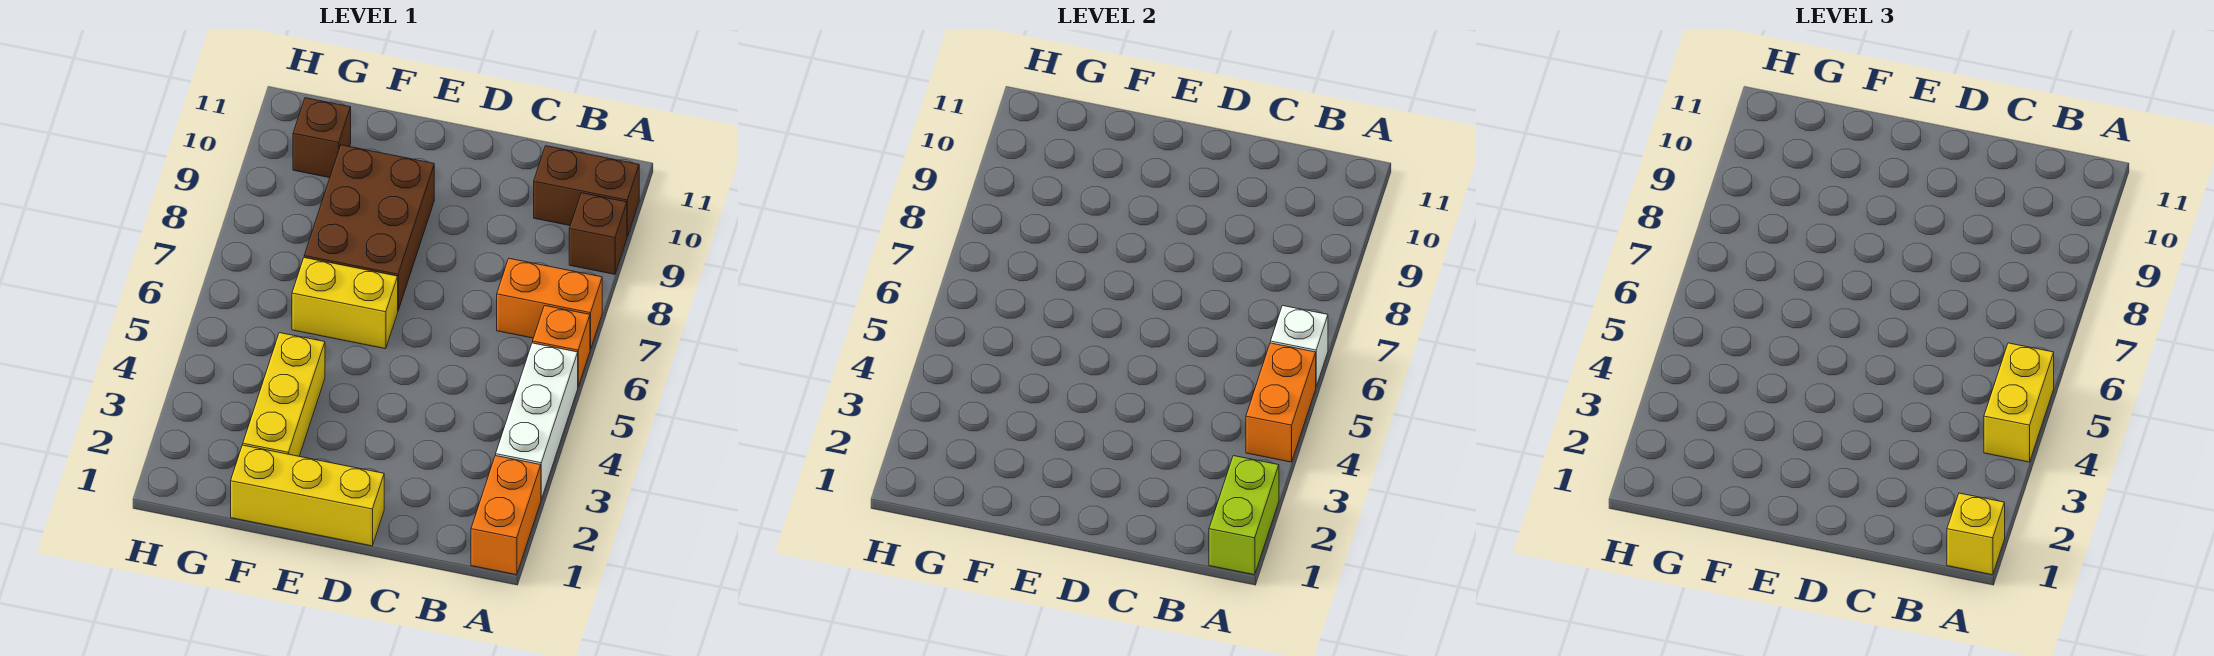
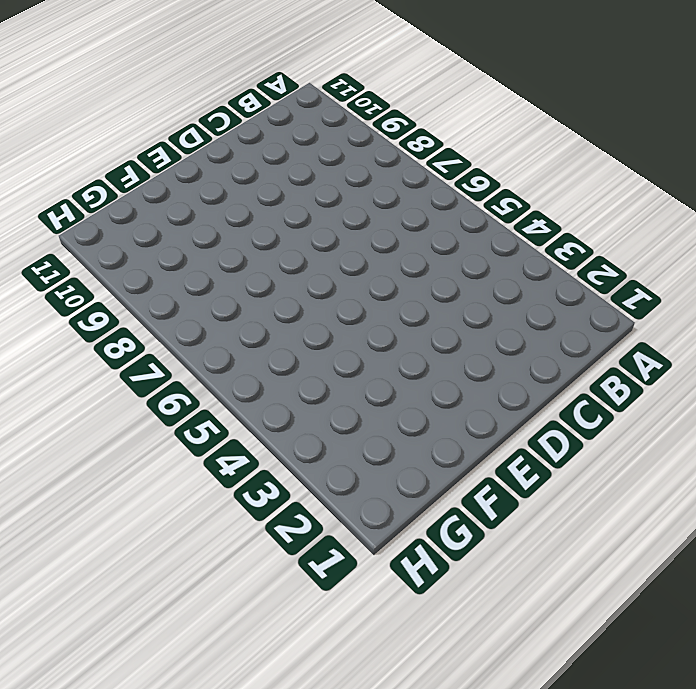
none -> orange 1x2 brick [471,456,541,575]
none -> white 1x3 brick [496,343,578,499]
none -> orange 1x1 brick [533,306,590,386]

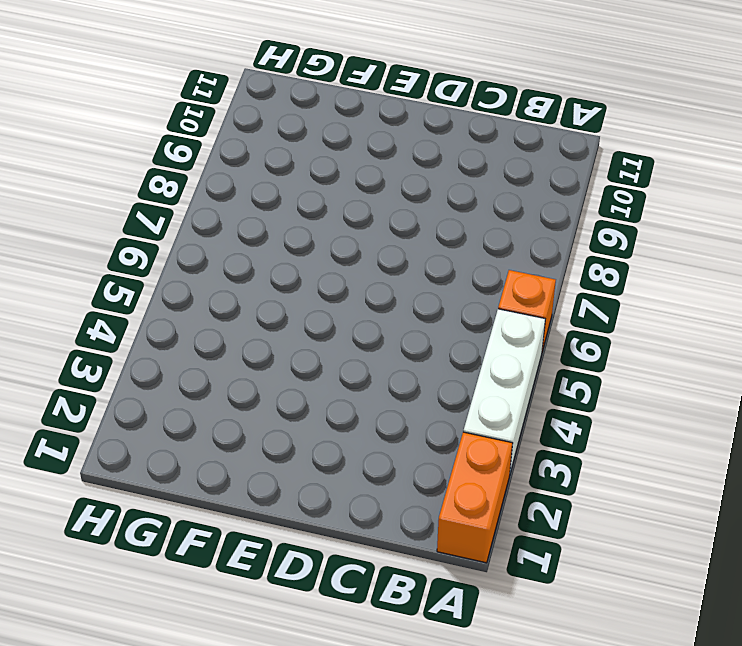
none -> orange 1x2 brick [497,258,602,349]
none -> brown 1x1 brick [569,193,627,274]
none -> brown 1x2 brick [534,146,639,237]

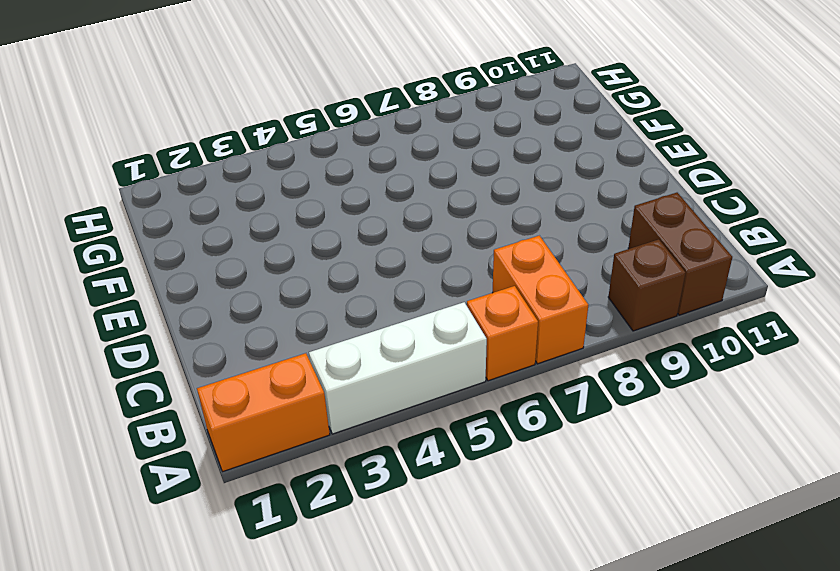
none -> yellow 1x3 brick [231,445,384,546]
none -> yellow 1x2 brick [292,258,398,349]
none -> brown 2x3 brick [304,145,434,310]

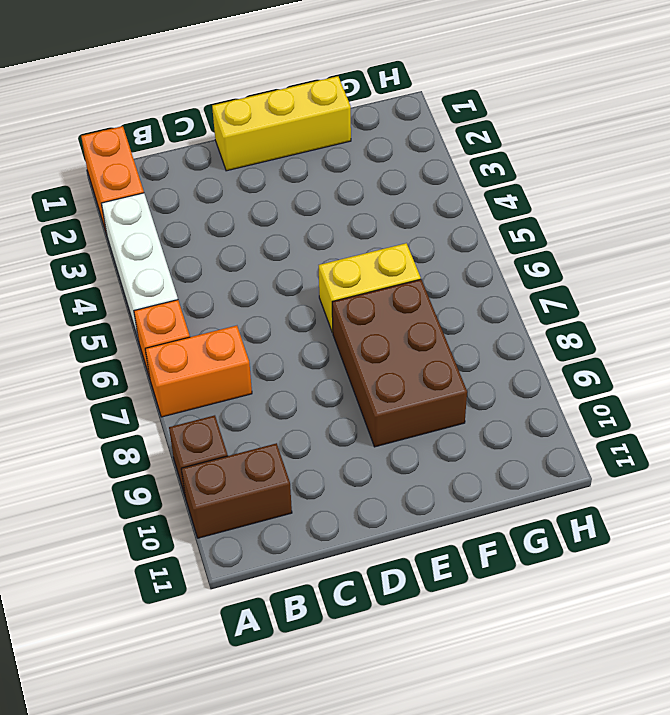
none -> yellow 1x3 brick [243,333,325,456]
none -> brown 1x1 brick [293,98,351,178]
none -> lime 1x2 brick [1209,456,1279,575]

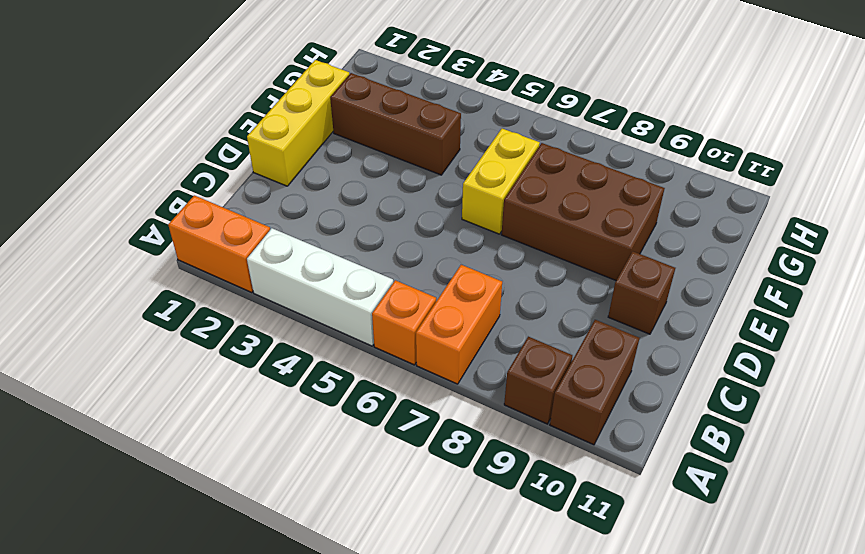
brown 1x1 brick [608,251,675,334] -> brown 1x1 brick moved to [293,98,351,178]
brown 1x3 brick [330,73,461,175] -> yellow 1x3 brick [243,333,325,456]
none -> lime 1x2 brick [1209,456,1279,575]
none -> orange 1x2 brick [1246,343,1316,462]
none -> white 1x1 brick [1271,306,1328,386]

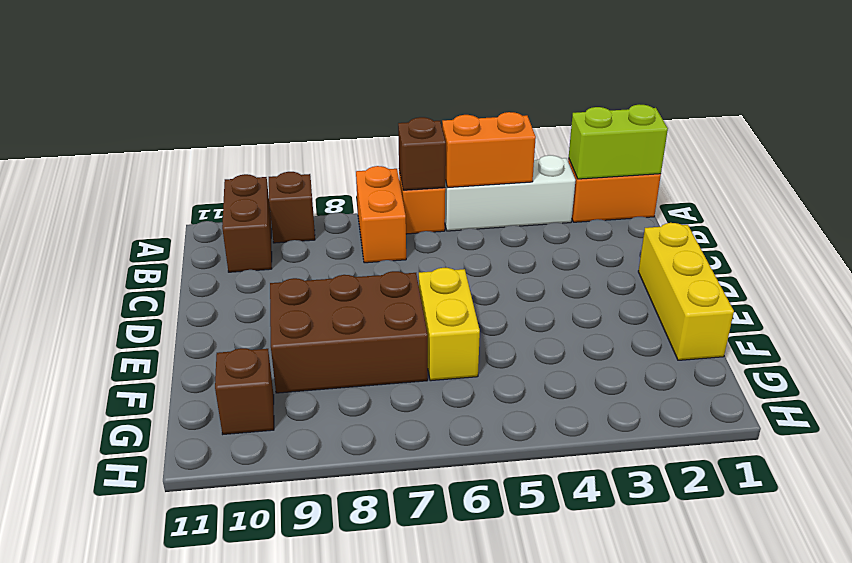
brown 1x1 brick [398,117,446,190] -> white 1x1 brick [1271,306,1328,386]
none -> yellow 1x3 brick [243,333,325,456]
none -> yellow 1x1 brick [1947,493,2005,575]
none -> yellow 1x2 brick [1984,343,2054,462]

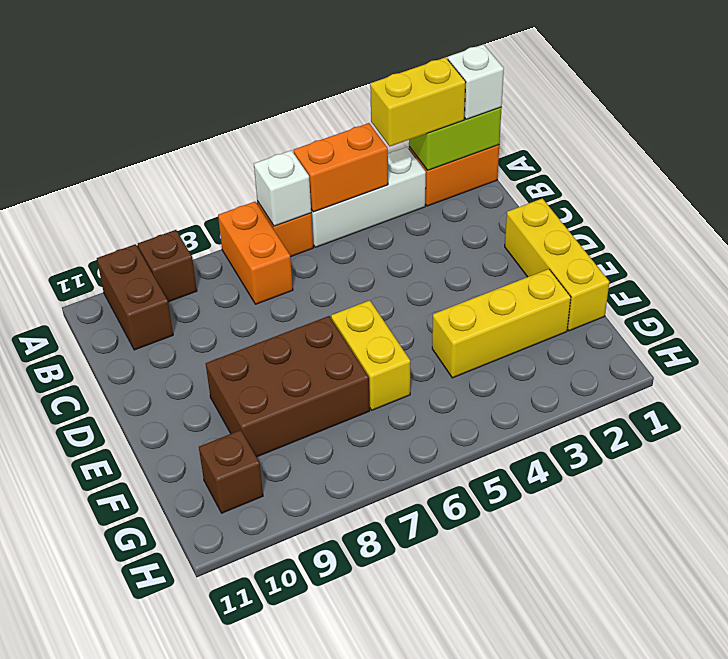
white 1x1 brick [448,44,504,120] -> yellow 1x1 brick [1947,493,2005,575]
yellow 1x2 brick [370,57,466,146] -> yellow 1x2 brick moved to [1984,343,2054,462]

